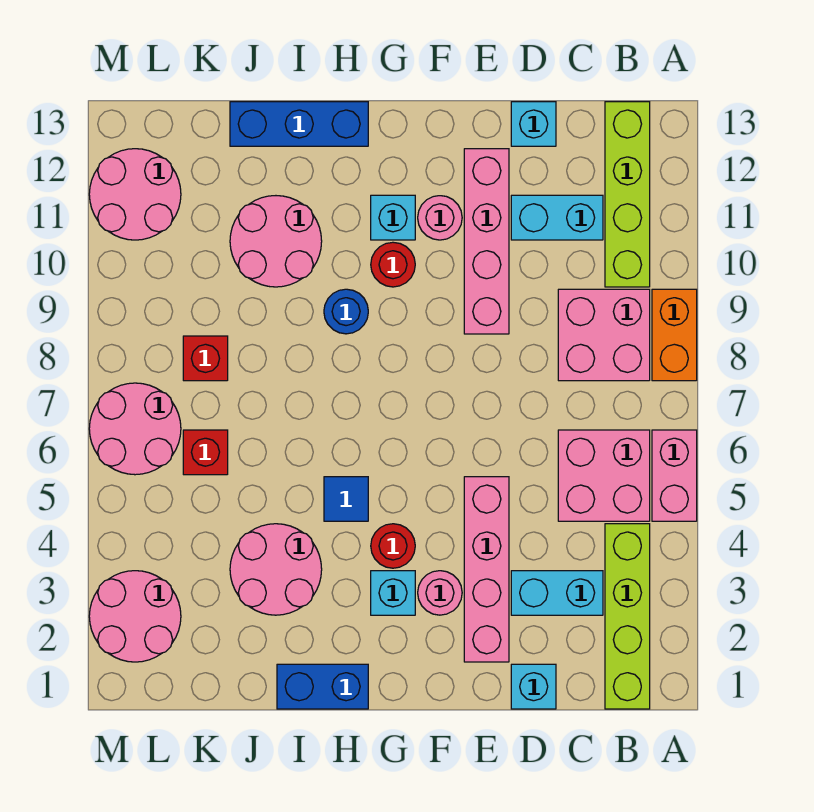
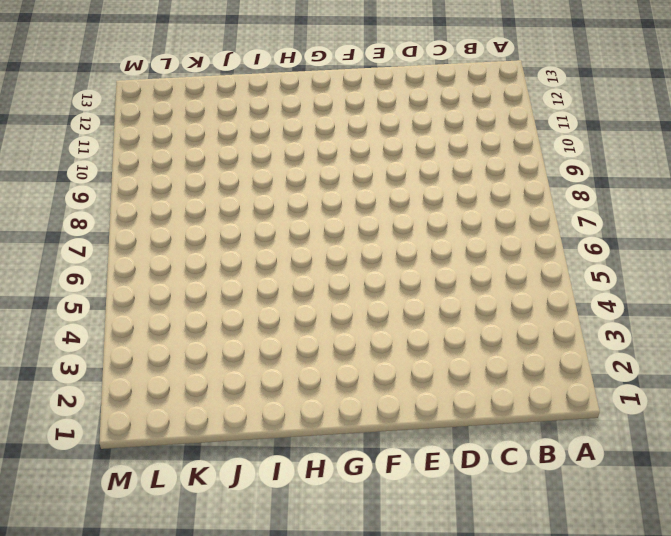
none -> pink 1x2 brick [652,430,697,521]
none -> orange 1x2 brick [652,289,697,381]
none -> lime 1x4 brick [605,524,650,709]

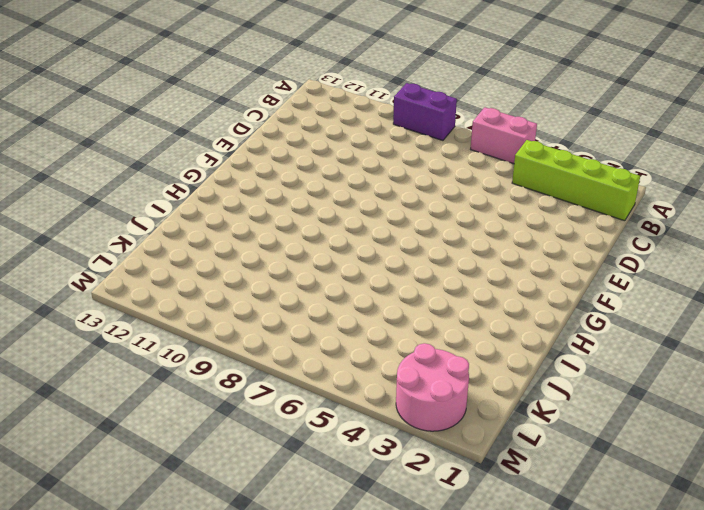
purple 1x2 brick [393,83,457,140] -> orange 1x2 brick [652,289,697,381]
none -> pink 2x2 brick [558,430,650,521]
none -> pink 2x2 brick [558,289,650,381]
none -> lime 1x4 brick [605,102,650,287]

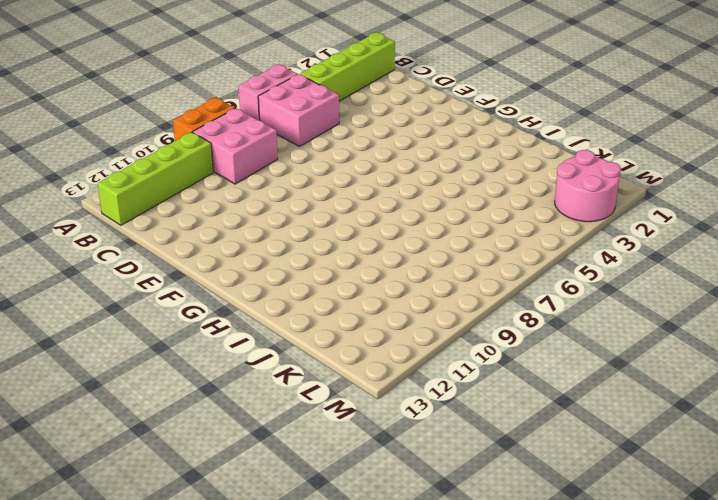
none -> cyan 1x2 brick [511,571,603,615]
none -> cyan 1x2 brick [511,195,603,240]
none -> cyan 1x1 brick [511,664,556,709]

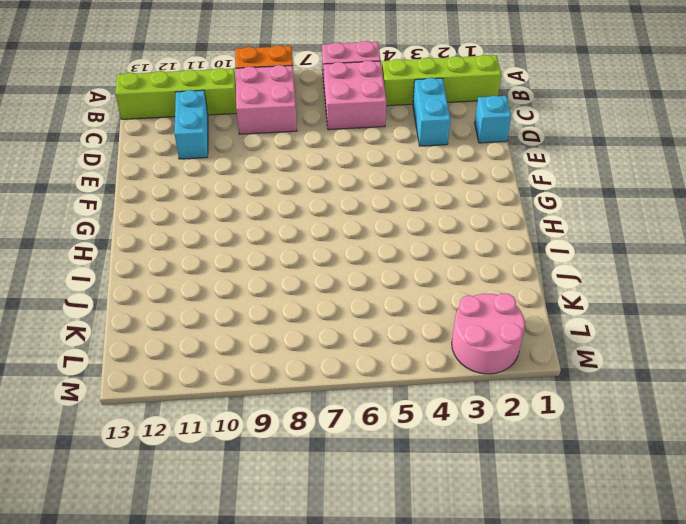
none -> cyan 1x1 brick [511,102,556,146]
none -> pink 1x4 brick [464,477,509,662]
none -> pink 1x4 brick [464,149,509,334]

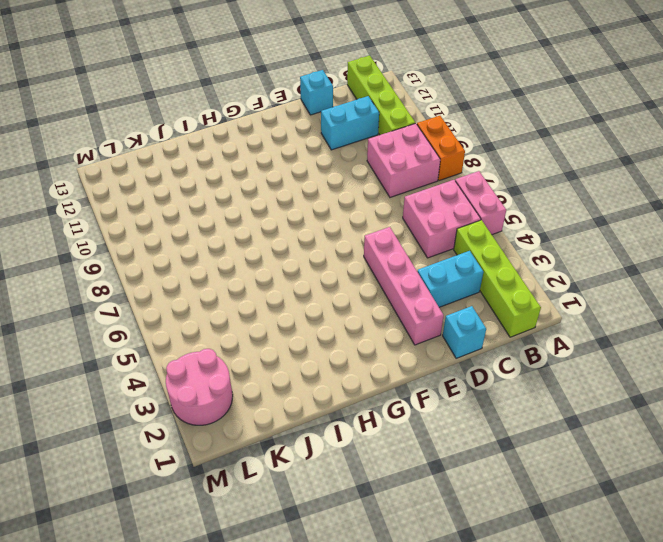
none -> pink 1x4 brick [464,149,509,334]
none -> pink 1x1 round brick [418,571,462,615]
none -> pink 1x1 round brick [418,196,462,240]

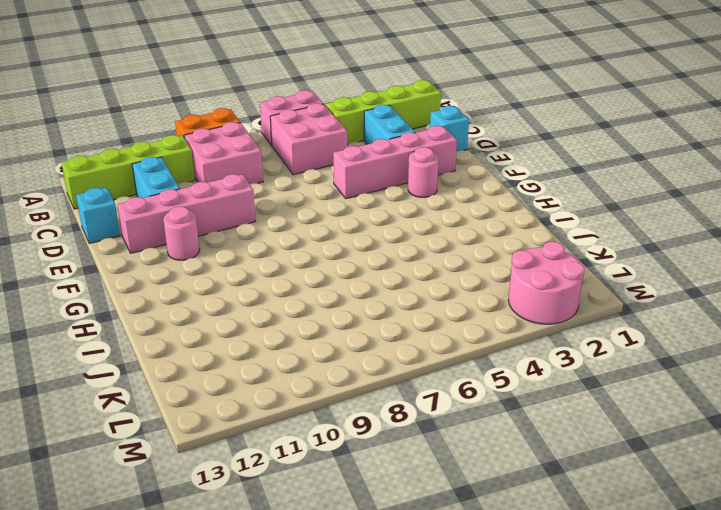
none -> cyan 1x1 brick [371,571,415,615]
none -> red 1x1 round brick [371,524,415,568]
none -> red 1x1 round brick [371,242,415,287]

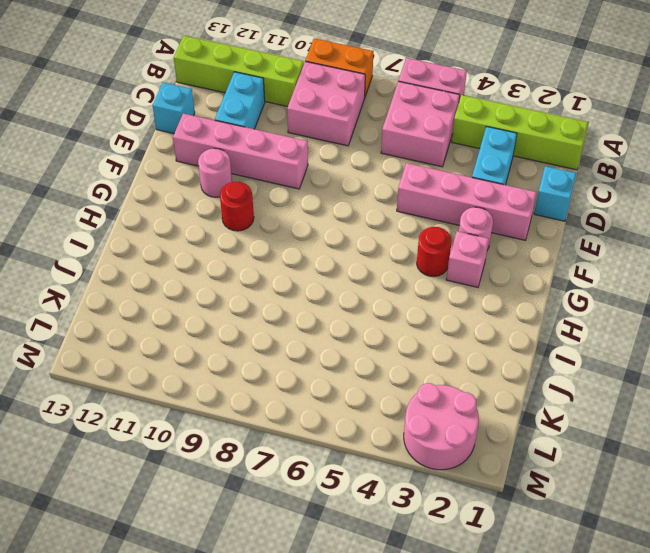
pink 1x1 brick [446,231,489,287] -> cyan 1x1 brick [371,571,415,615]
none -> cyan 1x1 brick [371,195,415,240]
none -> blue 1x2 brick [277,664,368,709]
none -> blue 1x1 tile [324,477,368,521]

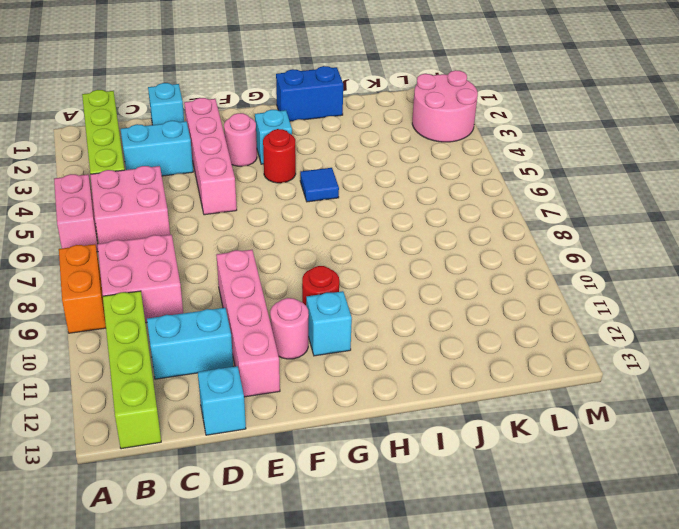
none -> blue 1x1 round brick [324,289,368,334]
none -> blue 1x3 brick [230,102,368,146]
none -> pink 2x2 round brick [230,524,322,615]

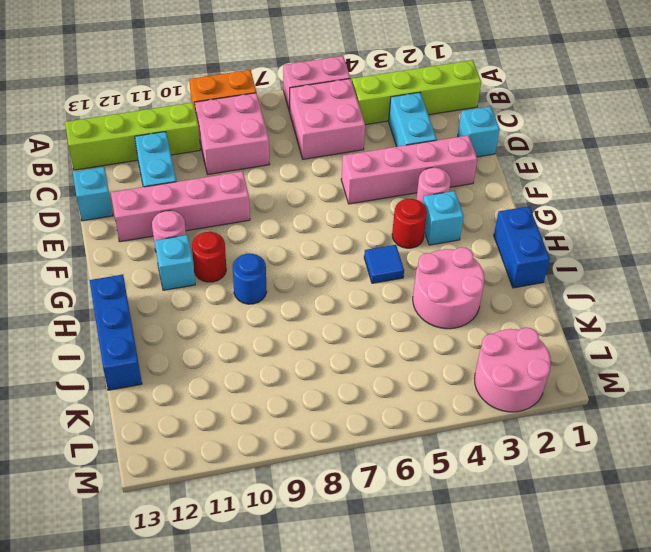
none -> pink 2x2 round brick [230,196,322,287]
none -> red 1x1 brick [183,430,228,475]
none -> red 1x1 brick [183,336,228,381]

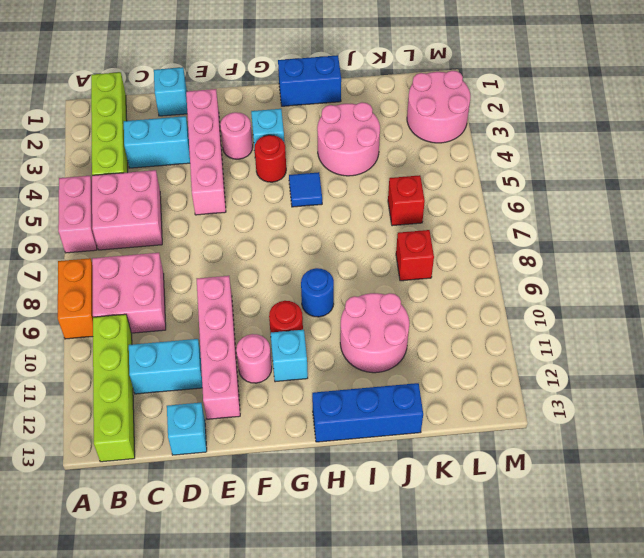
none -> pink 2x2 round brick [89,383,181,475]
none -> pink 2x2 round brick [89,149,181,240]

